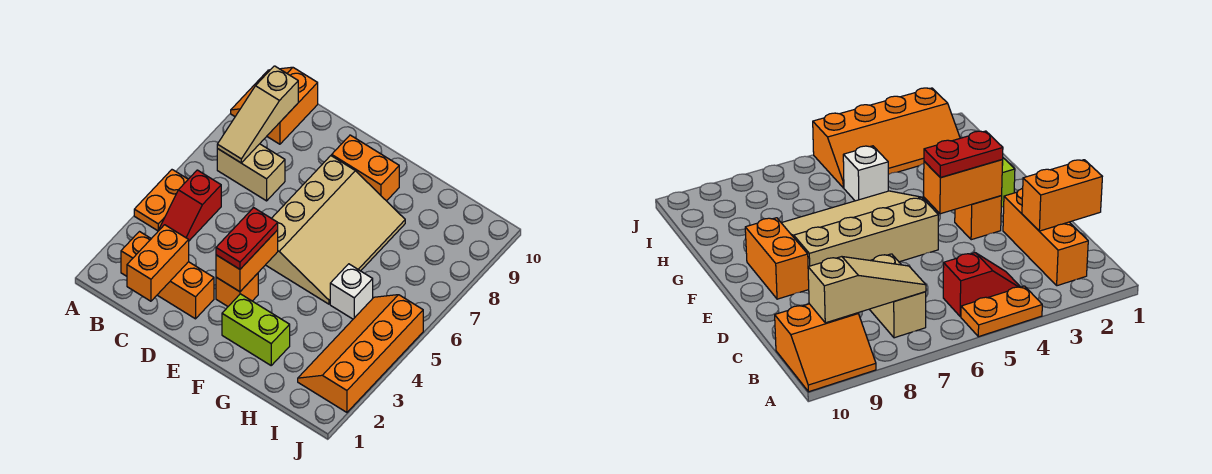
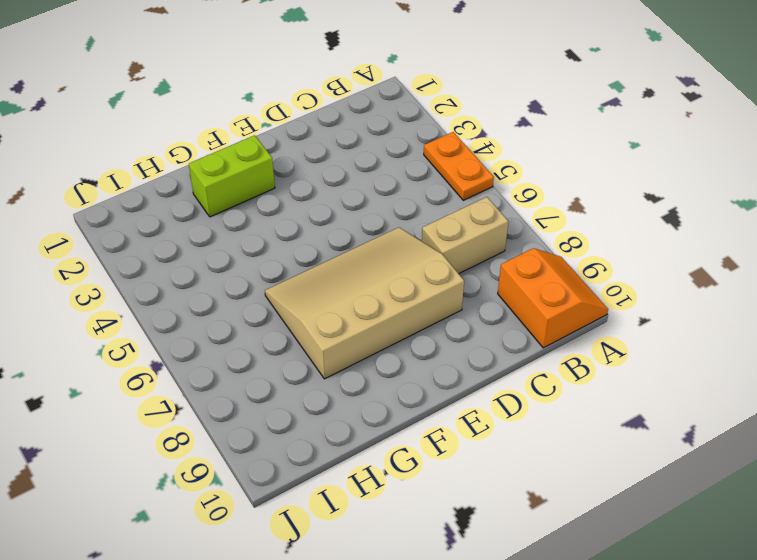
tan 3x4 slope [265,227,464,379] -> tan 3x4 slope turned to [266,156,405,304]
none -> orange 1x3 brick [121,232,214,319]
none -> red 1x2 slope [160,170,221,241]
none -> orange 1x1 brick [216,273,258,306]

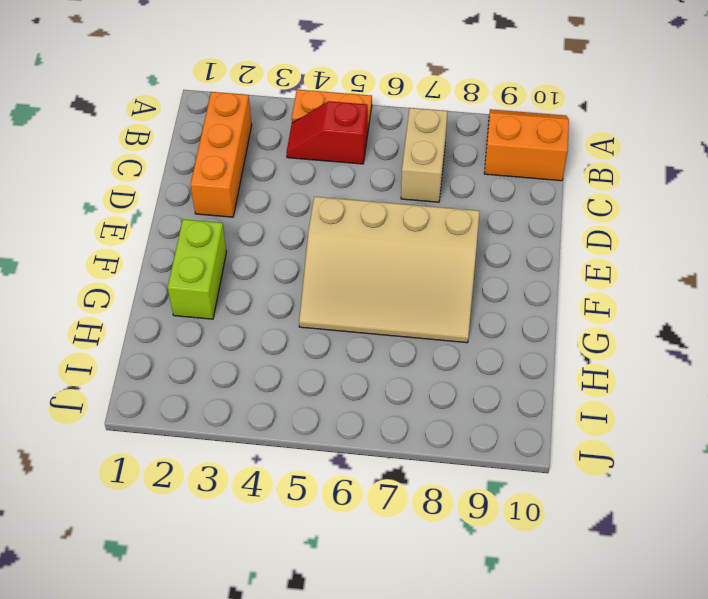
none -> orange 1x1 brick [216,273,258,306]
none -> orange 1x2 brick [332,135,399,201]
none -> white 1x1 brick [330,264,373,319]

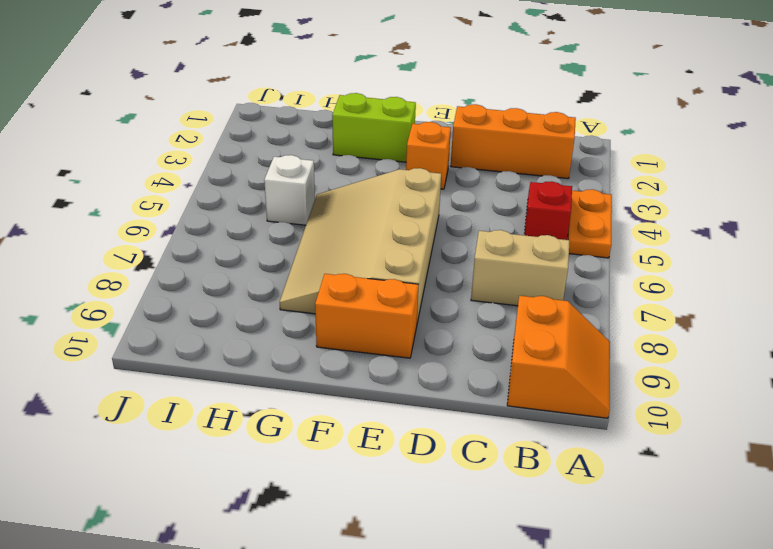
none -> orange 2x4 slope [298,295,423,412]
none -> tan 1x3 slope [217,66,298,163]
none -> orange 1x2 brick [127,225,189,301]

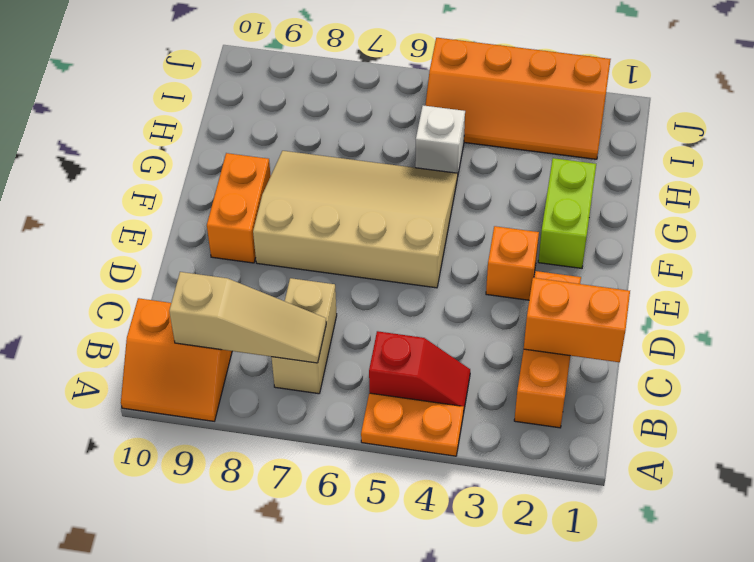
none -> orange 1x2 brick [216,230,278,292]
none -> red 1x2 plate [216,208,278,269]

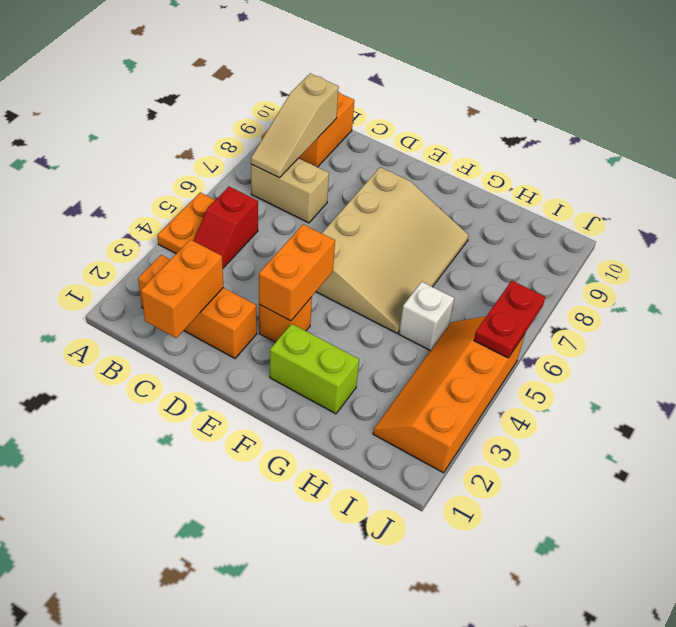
red 1x2 plate [474,281,545,358] -> red 1x2 plate moved to [216,208,278,269]
none -> orange 1x2 brick [332,135,399,201]

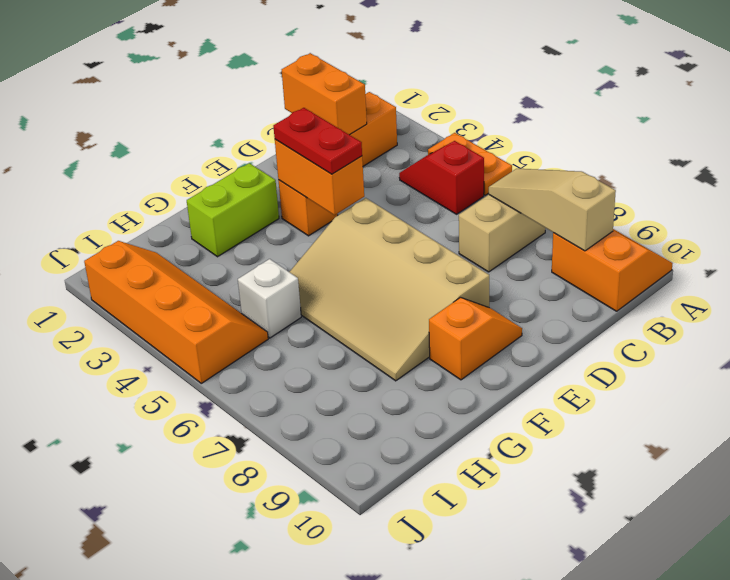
orange 1x2 slope [429,297,522,380] -> orange 1x2 brick [332,135,399,201]

